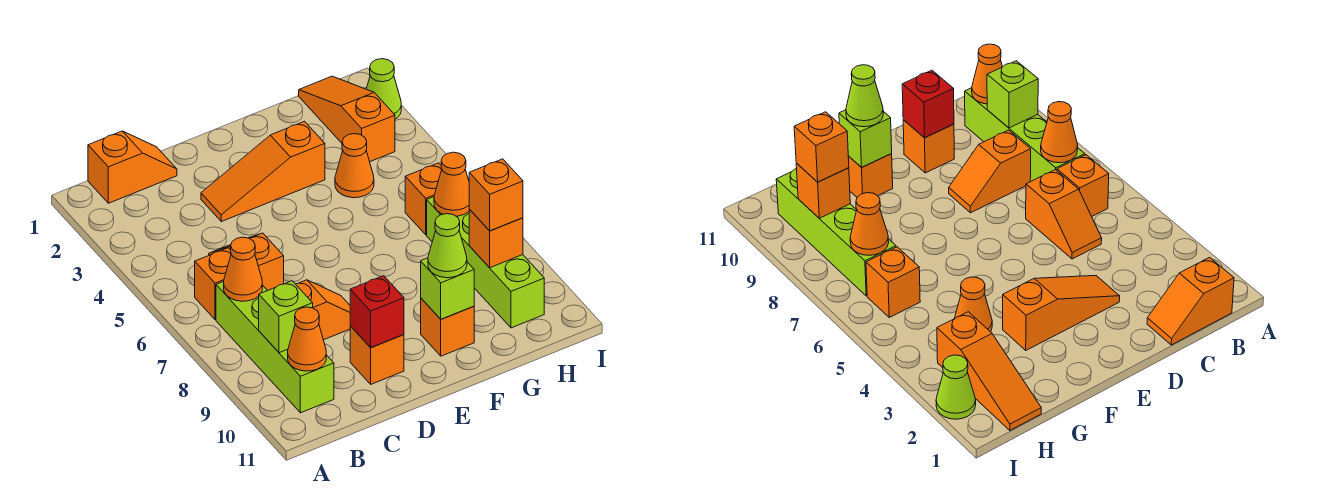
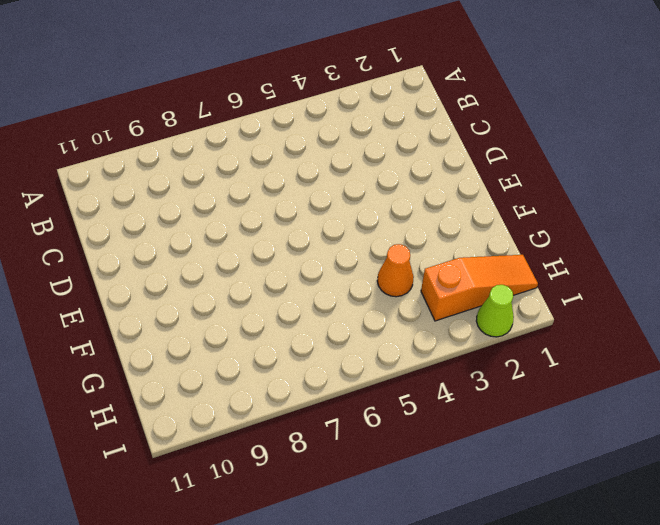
none -> orange 1x2 slope [88,131,177,203]
none -> orange 1x1 brick [195,248,231,320]
none -> lime 1x4 brick [216,281,334,413]

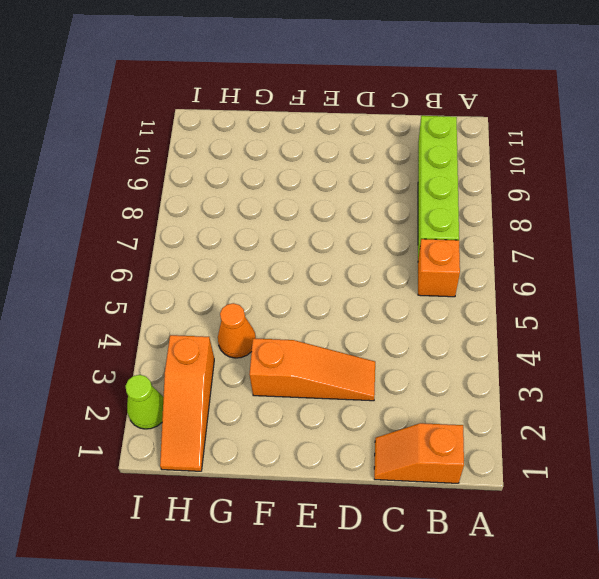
none -> orange 1x2 slope [209,233,284,291]
none -> orange 1x2 slope [296,280,350,340]
none -> orange 1x1 brick [350,326,404,384]

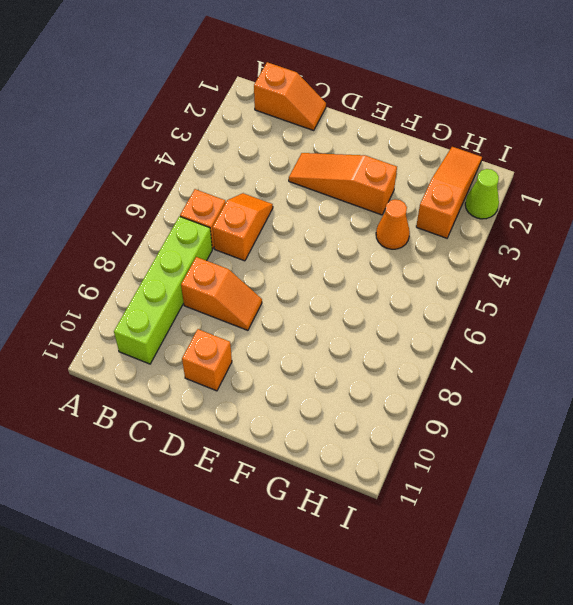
none -> orange 1x1 brick [421,298,474,356]
none -> orange 1x1 brick [405,163,442,235]
none -> lime 1x4 brick [427,197,544,328]

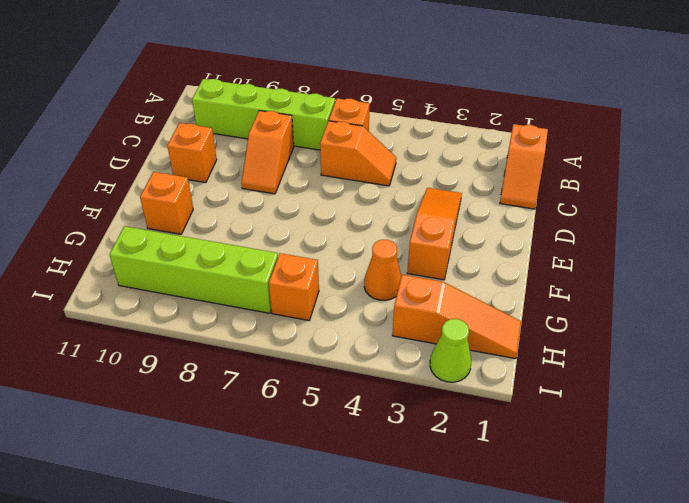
none -> orange 1x1 cone [224,237,262,301]
none -> lime 1x1 brick [259,281,313,353]
none -> orange 1x1 cone [288,307,326,371]

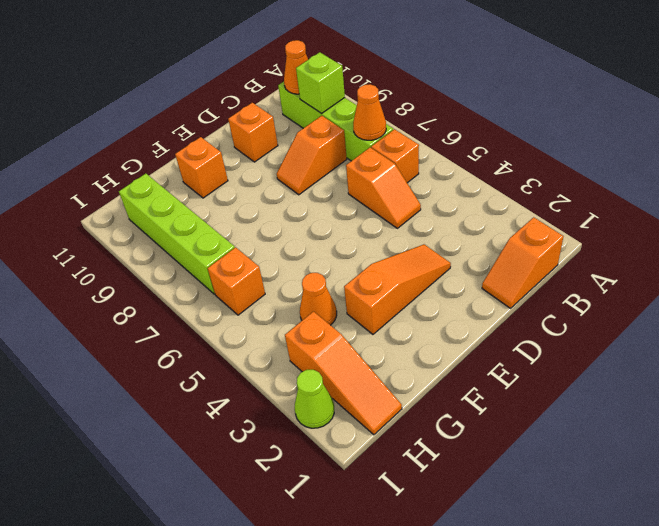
none -> red 1x1 brick [350,276,404,348]
none -> lime 1x1 brick [421,258,474,319]
none -> orange 1x1 cone [434,152,470,216]

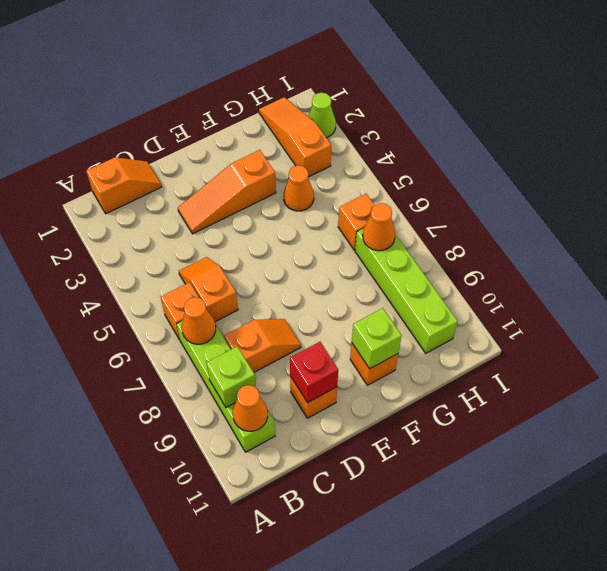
none -> orange 1x1 brick [469,210,523,268]
none -> lime 1x1 cone [428,214,467,278]
none -> orange 1x1 brick [469,159,523,231]

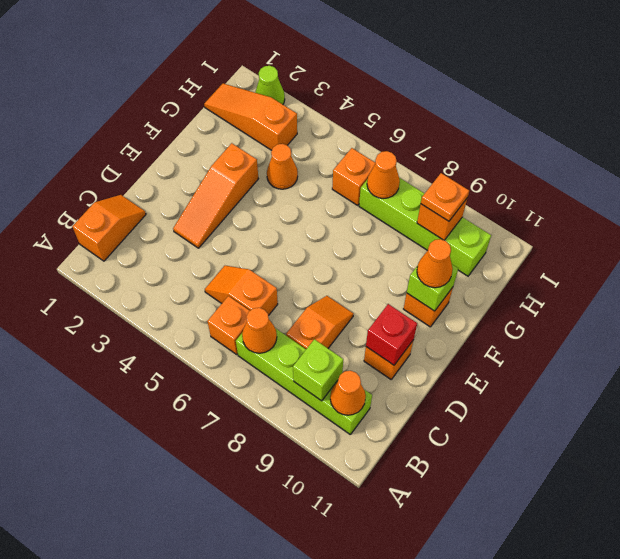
orange 1x1 cone [417,239,453,288] -> lime 1x1 cone [428,214,467,278]
orange 1x1 plate [421,173,469,221] -> orange 1x1 brick [469,159,523,231]

